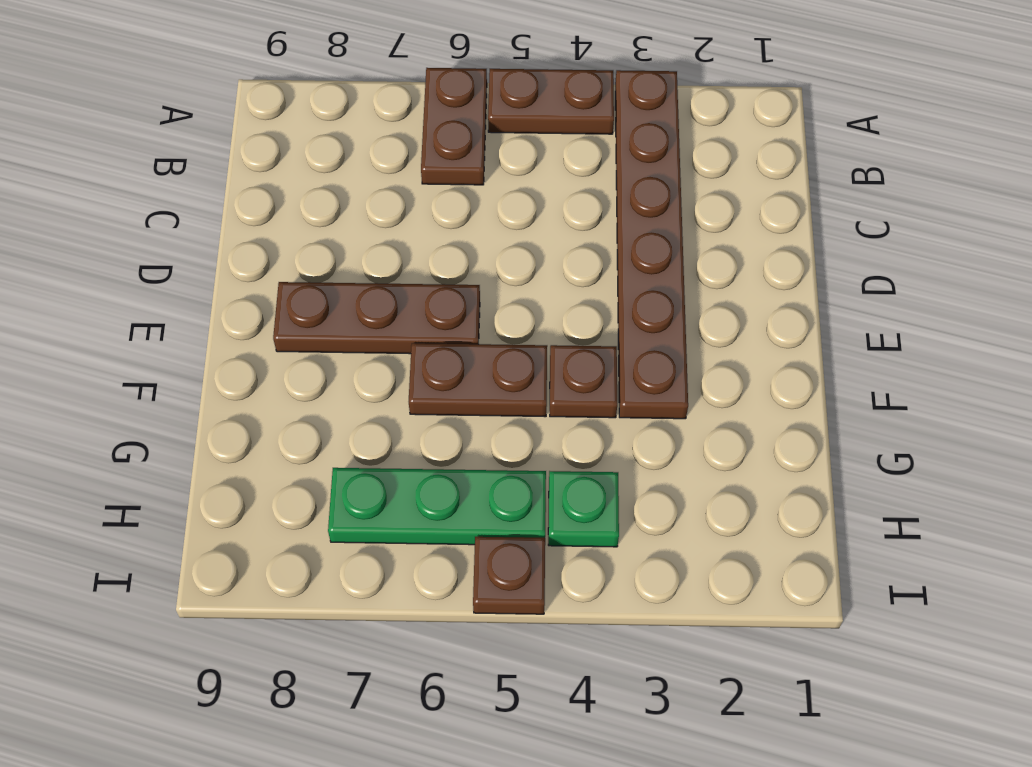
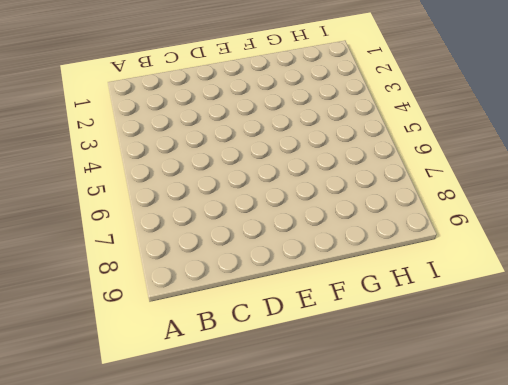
none -> brown 1x6 plate [615,70,688,419]
none -> brown 1x2 plate [488,69,614,134]

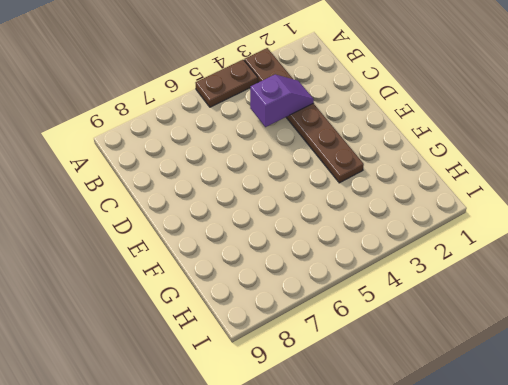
purple 1x2 slope [250,75,314,127] -> none
none -> brown 1x2 plate [421,68,487,185]
none -> brown 1x3 plate [273,282,480,354]

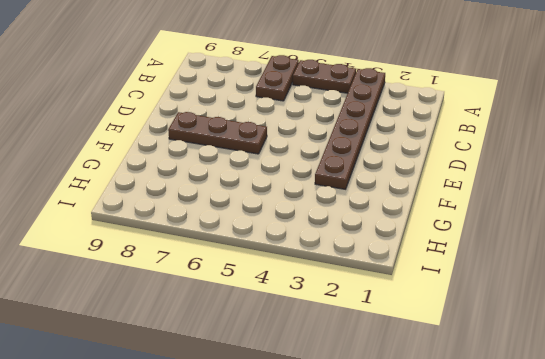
none -> brown 1x1 plate [550,345,617,418]
none -> brown 1x2 plate [409,343,547,417]

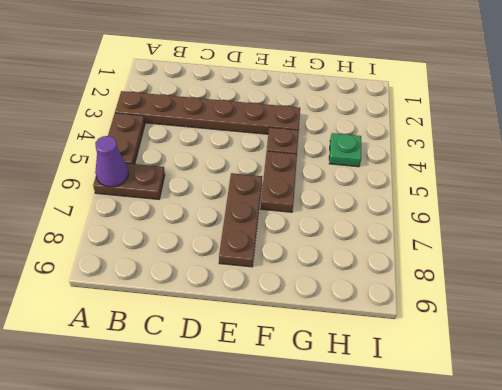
purple 1x1 cone [95,136,128,187] -> none
none -> green 1x3 plate [328,468,546,545]
none -> brown 1x1 plate [473,537,545,614]

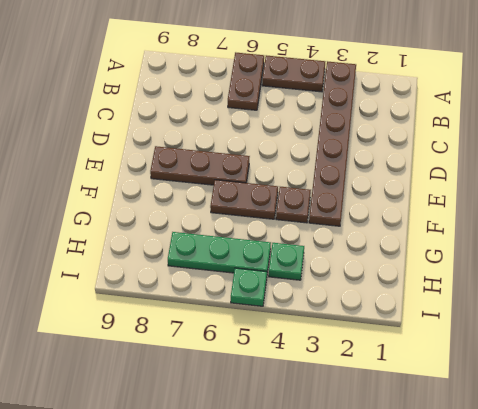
green 1x1 plate [231,268,267,306] -> brown 1x1 plate [473,537,545,614]

